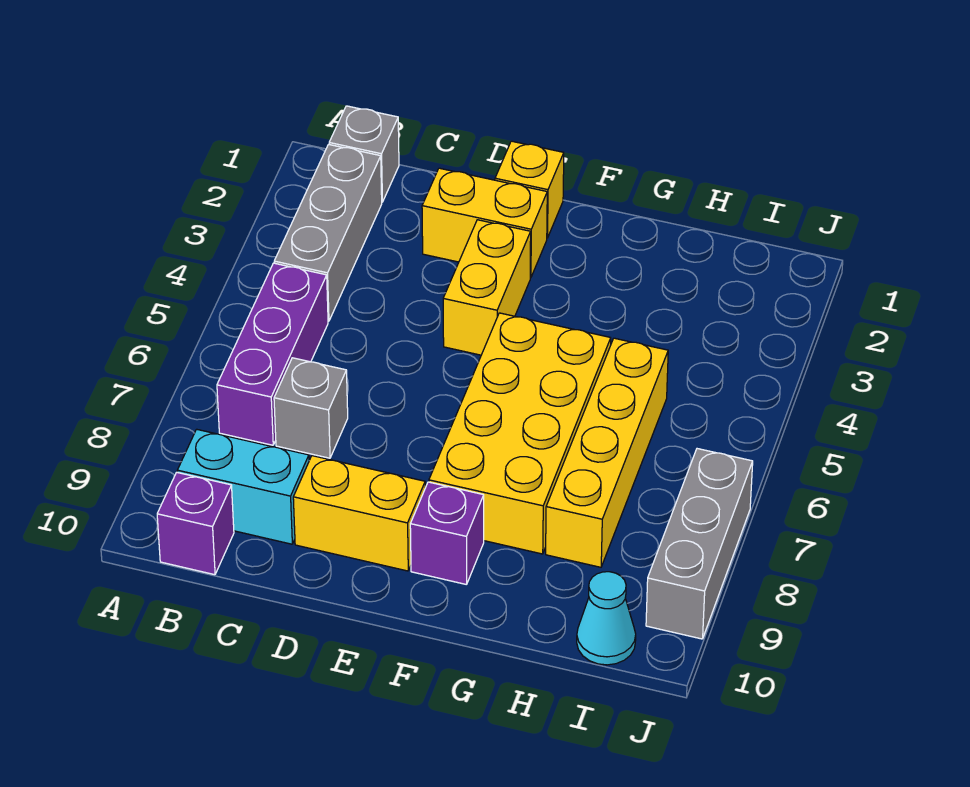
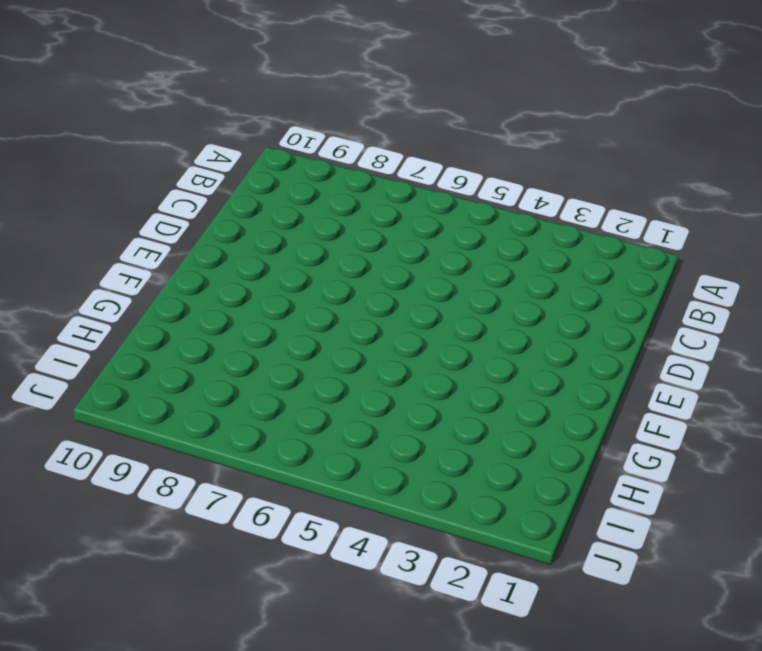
none -> grey 1x1 brick [329,106,399,202]
none -> grey 1x3 brick [274,144,382,321]
none -> purple 1x3 brick [217,263,328,445]

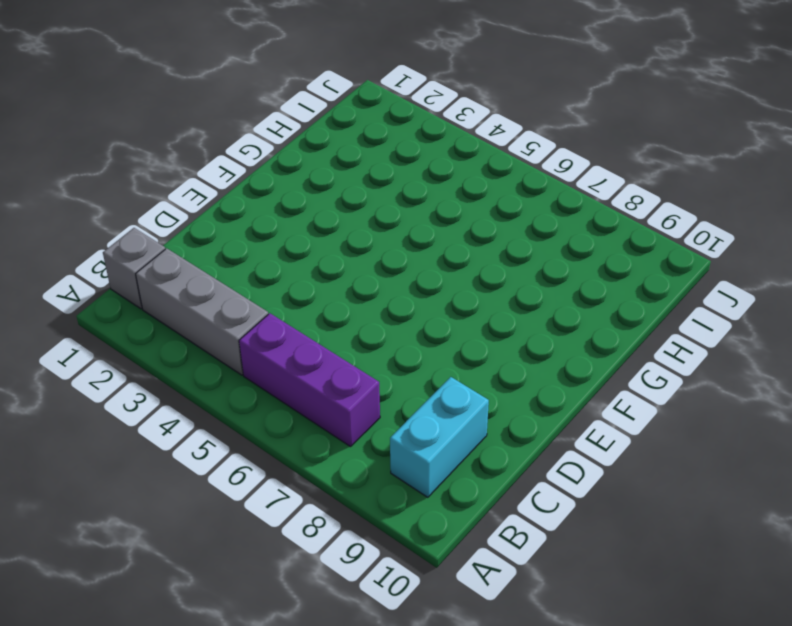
none -> purple 1x1 brick [157,472,234,575]
none -> grey 1x1 brick [274,358,348,458]
none -> yellow 1x2 brick [422,168,547,278]

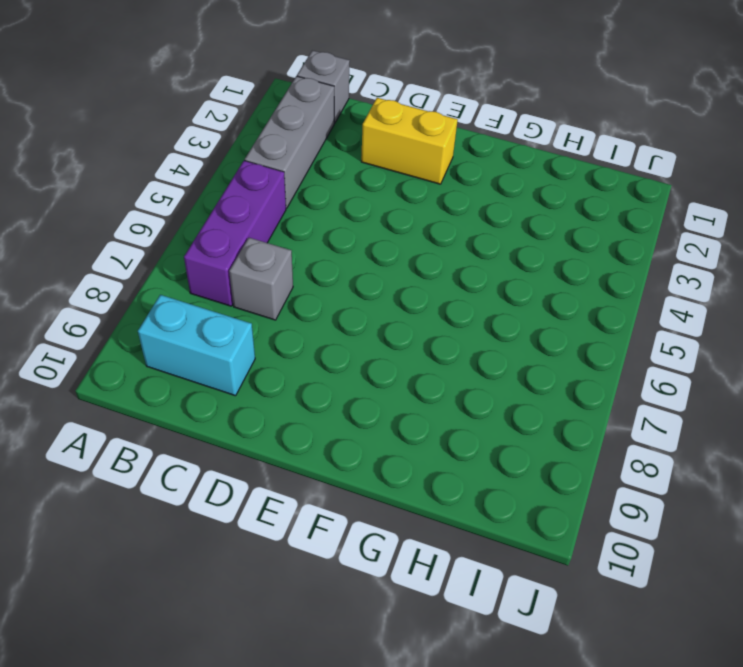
none -> purple 1x1 brick [157,472,234,575]
none -> yellow 1x2 brick [293,456,425,571]
none -> yellow 1x1 brick [495,141,564,238]

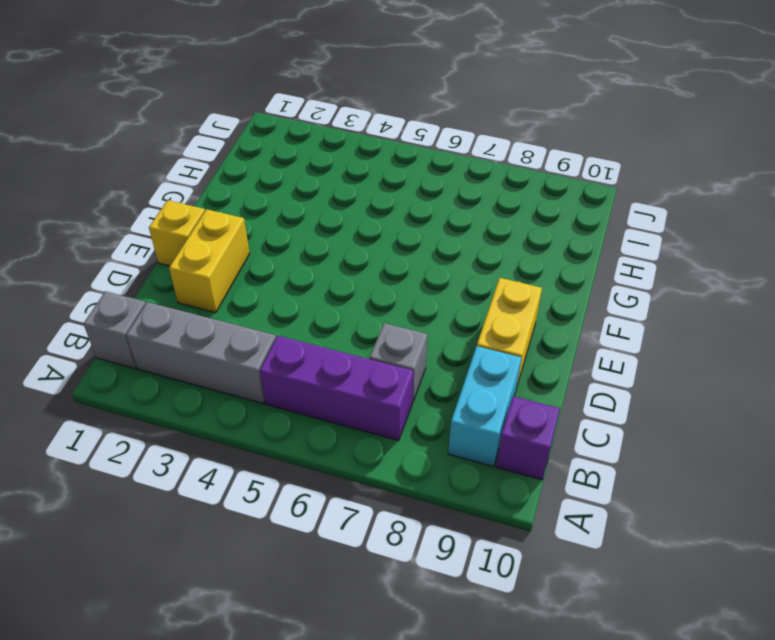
none -> yellow 1x2 brick [443,220,531,355]
none -> yellow 2x4 brick [429,313,611,554]
none -> purple 1x1 brick [410,482,484,585]

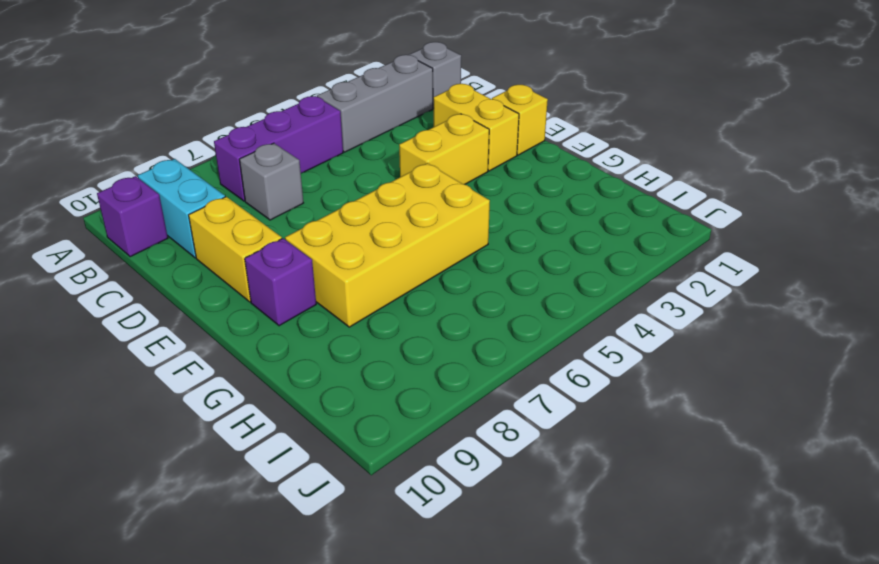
none -> yellow 1x4 brick [546,338,668,567]
none -> cyan 1x1 cone [577,572,636,665]
none -> grey 1x3 brick [646,449,753,639]

